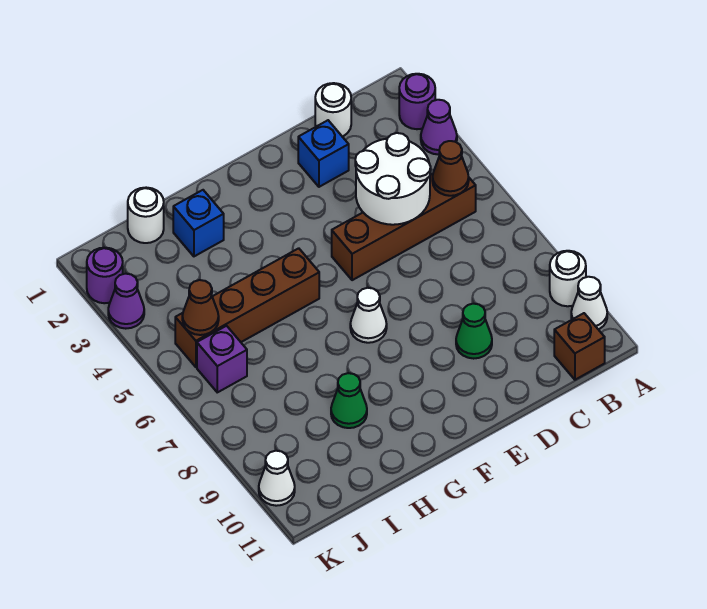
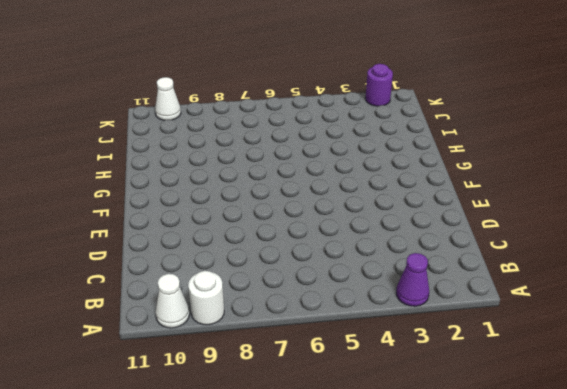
none -> purple 1x1 round brick [399,74,435,129]
none -> brown 1x4 brick [332,174,476,280]
none -> brown 1x1 brick [554,313,605,380]

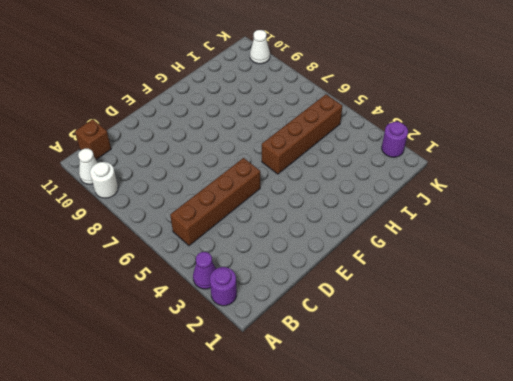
none -> white 1x1 round brick [315,83,351,137]
none -> blue 1x1 brick [298,120,349,187]
none -> green 1x1 cone [456,304,492,359]

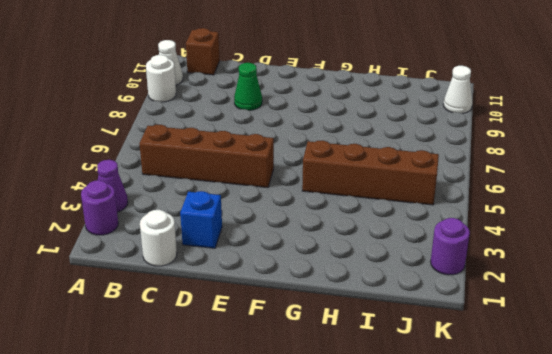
none -> white 1x1 cone [350,288,387,343]
none -> blue 1x1 brick [173,190,224,256]
none -> green 1x1 cone [331,373,367,428]

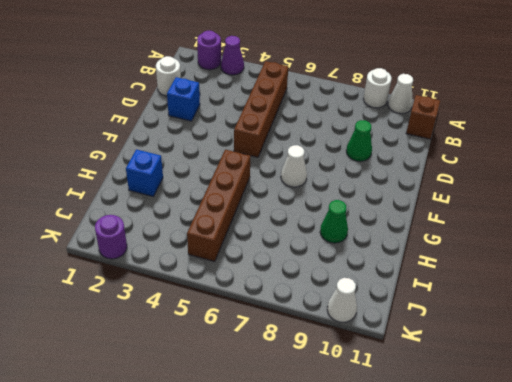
none -> white 1x1 round brick [128,188,164,243]
none -> purple 1x1 brick [197,326,247,392]
none -> purple 1x1 cone [108,274,144,329]

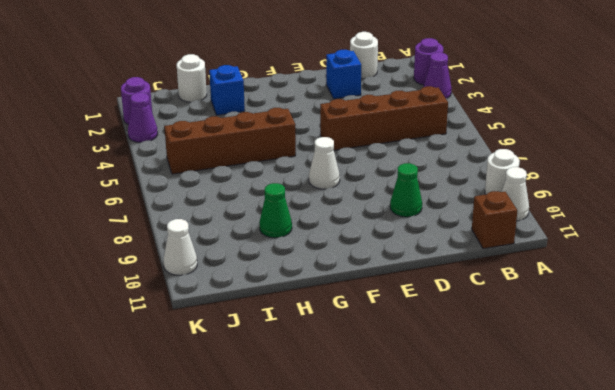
none -> purple 1x1 brick [197,326,247,392]
none -> brown 1x1 cone [432,141,469,196]
none -> white 2x2 round brick [355,133,431,225]

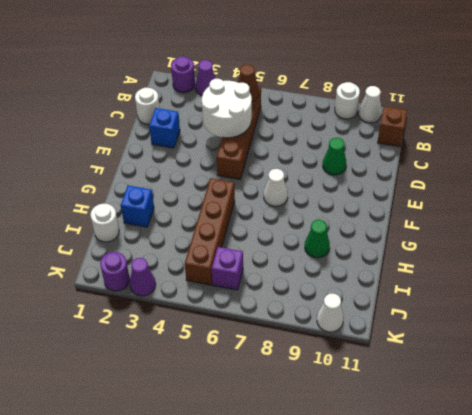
none -> brown 1x1 cone [182,280,219,335]

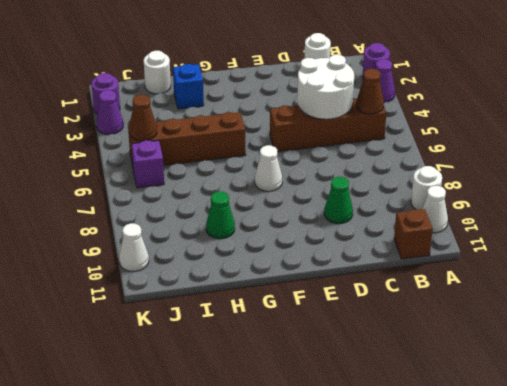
none -> blue 1x1 brick [298,120,349,187]

